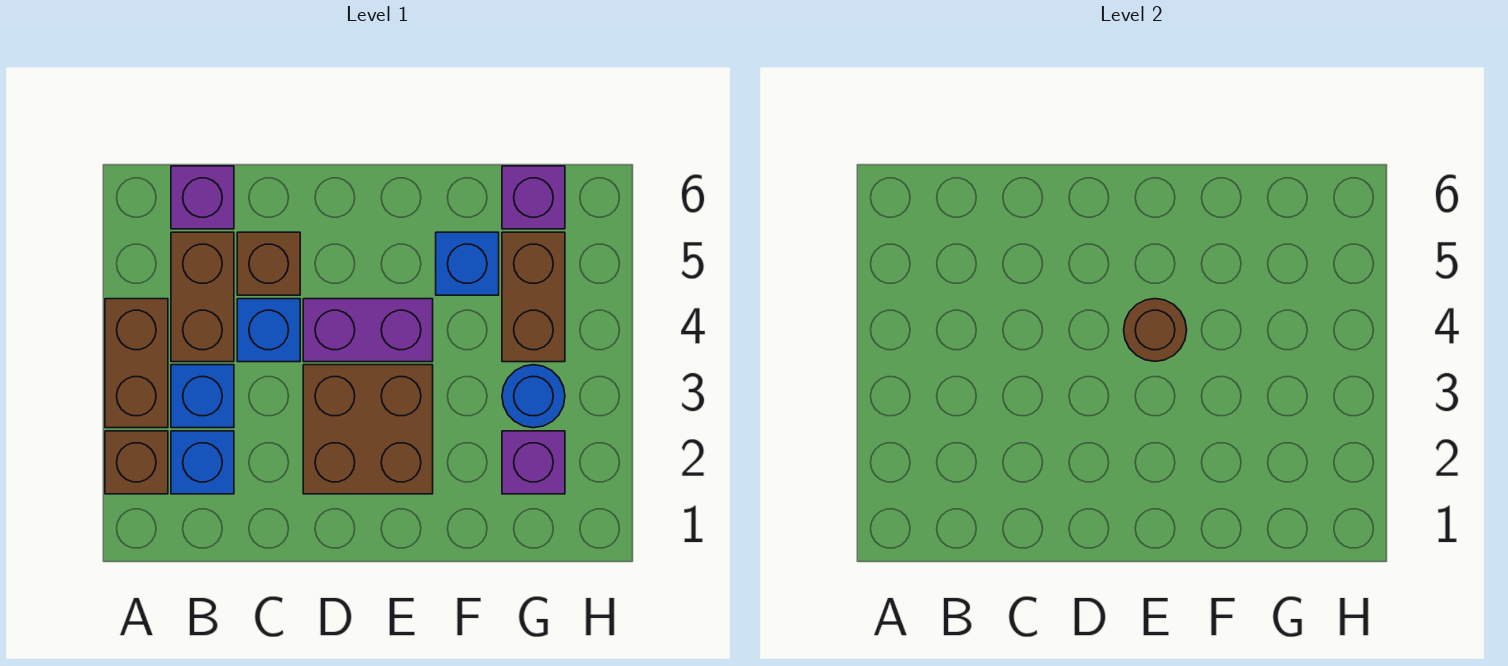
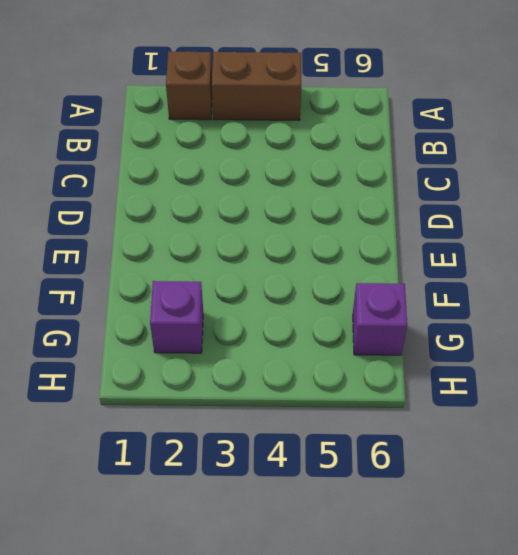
none -> blue 1x1 brick [171,431,234,494]
none -> blue 1x1 brick [171,365,234,428]
none -> brown 1x2 brick [171,232,234,362]

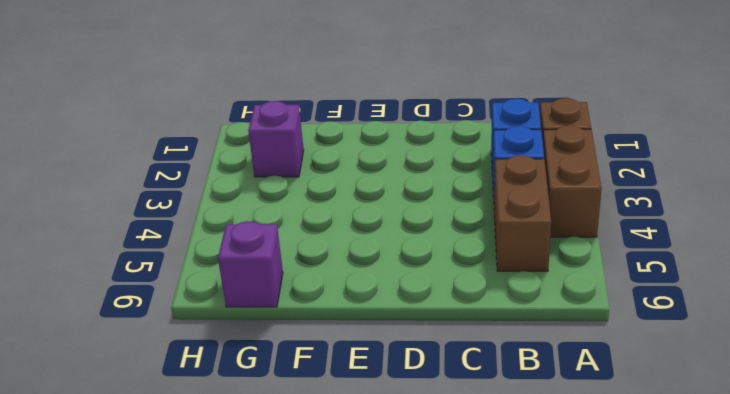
none -> purple 1x1 brick [171,166,234,229]
none -> blue 1x1 brick [237,299,300,362]
none -> brown 1x1 brick [237,232,300,295]

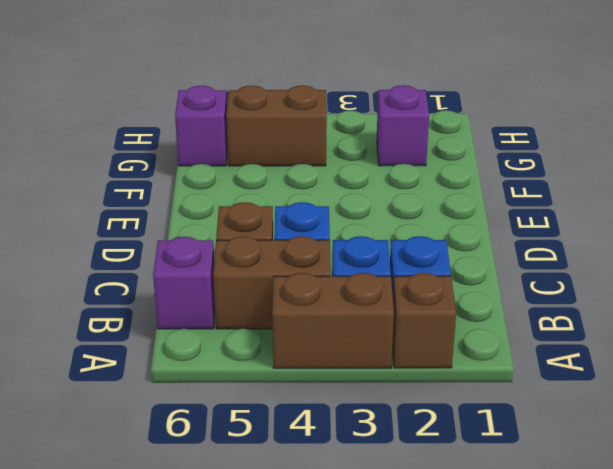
none -> brown 2x2 brick [303,365,433,494]
none -> purple 1x2 brick [303,299,433,362]
none -> blue 1x1 brick [436,232,499,295]

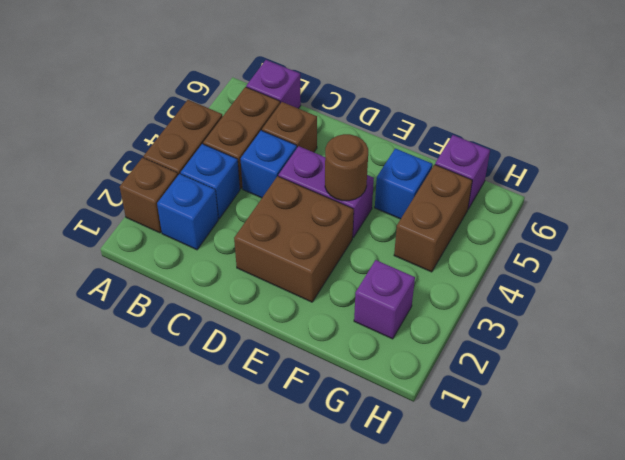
none -> blue 1x1 round brick [502,365,565,428]

